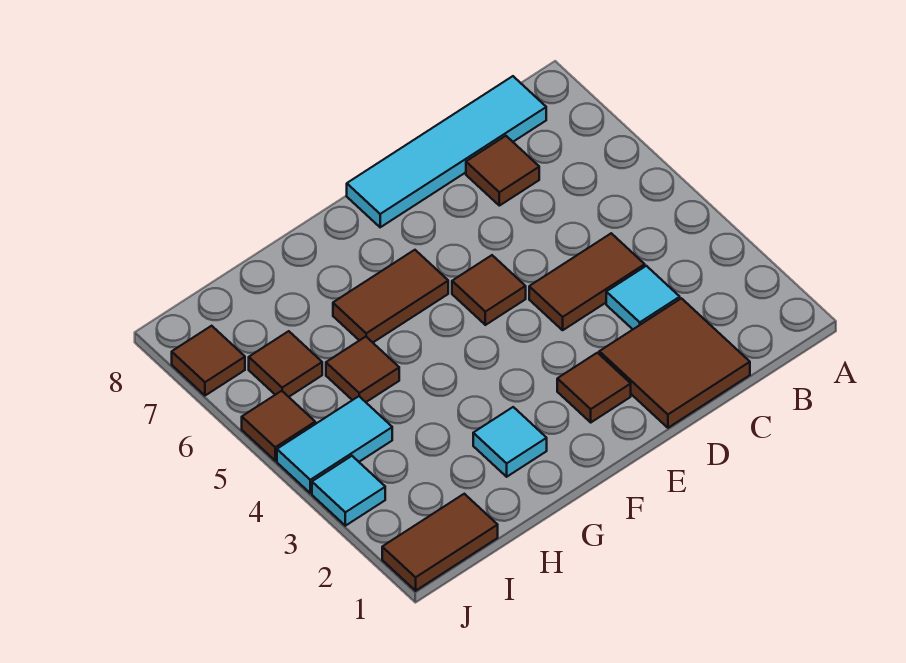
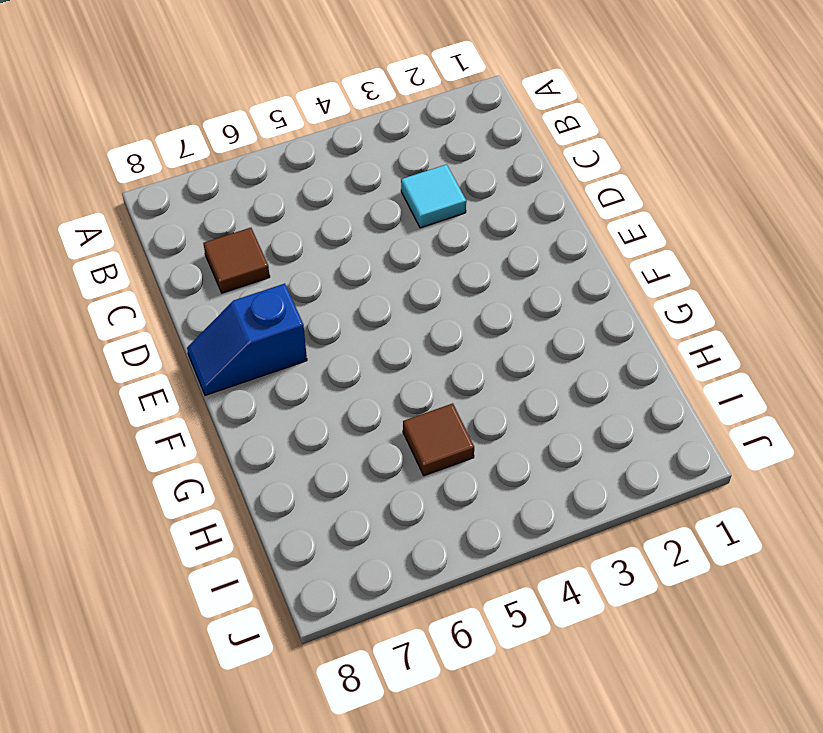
blue 1x2 slope [187,284,307,395] -> cyan 1x4 tile [347,76,546,227]
none -> brown 2x2 tile [599,298,750,428]
none -> brown 1x2 tile [529,233,645,330]
none -> brown 1x1 tile [557,353,631,422]

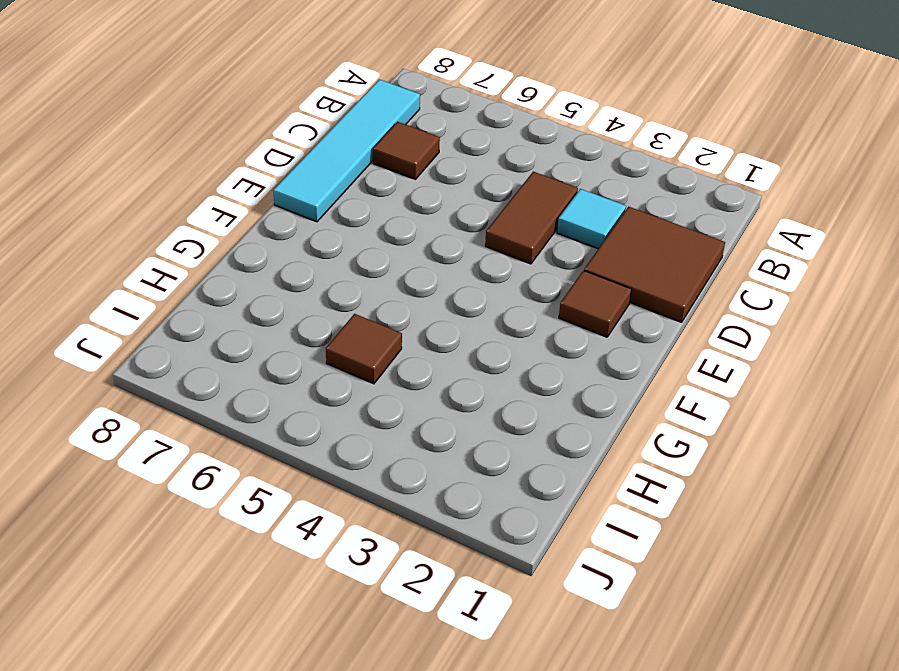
none -> brown 1x1 tile [452,255,526,325]
none -> brown 1x2 tile [333,250,448,342]
none -> cyan 1x1 tile [473,407,547,477]

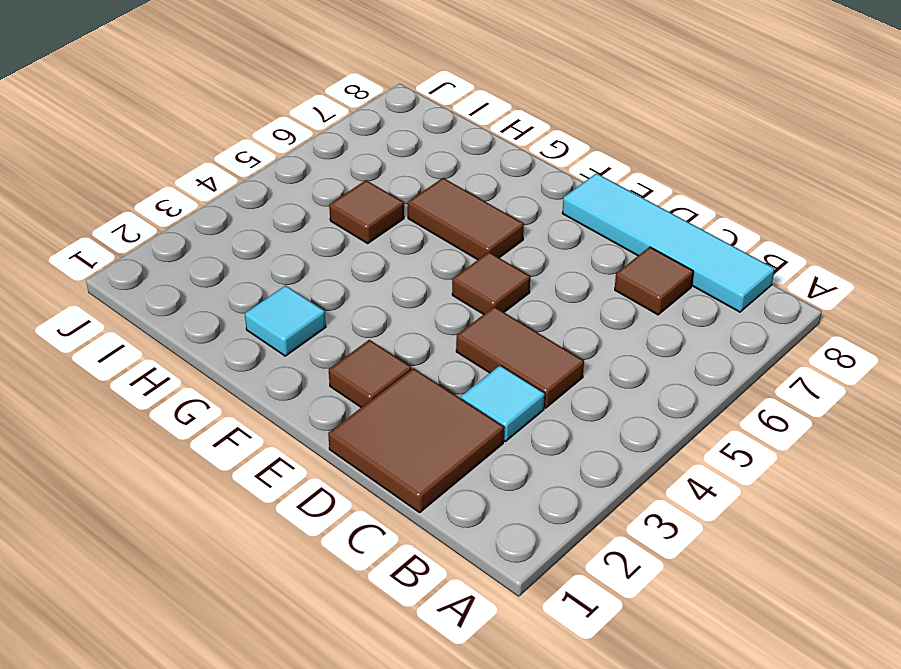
none -> brown 1x2 tile [382,494,498,591]
none -> cyan 1x2 tile [277,396,392,493]
none -> brown 1x1 tile [249,331,322,397]

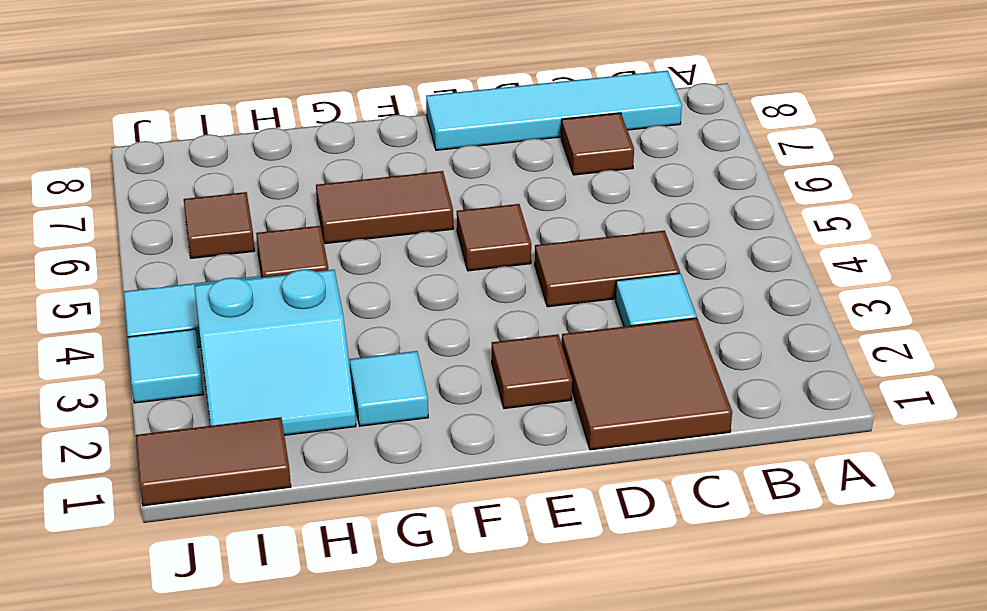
cyan 2x2 slope [194,269,356,435] -> none
none -> brown 1x1 tile [242,391,315,461]
none -> brown 1x1 tile [172,326,245,396]

